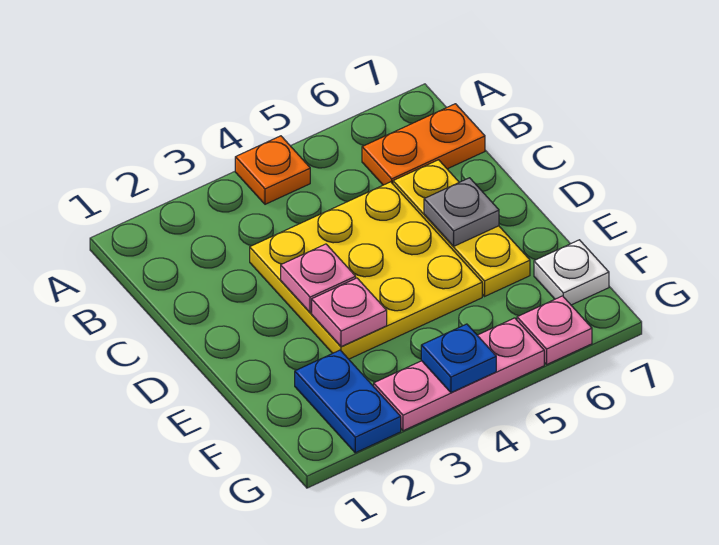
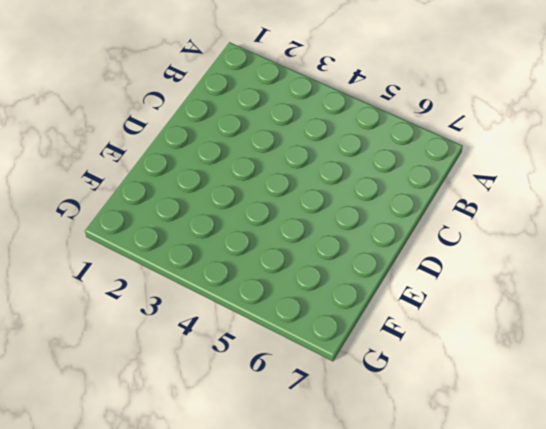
none -> orange 1x1 plate [235,136,310,204]
none -> orange 1x2 plate [362,104,485,185]
none -> yellow 3x3 plate [250,182,482,359]

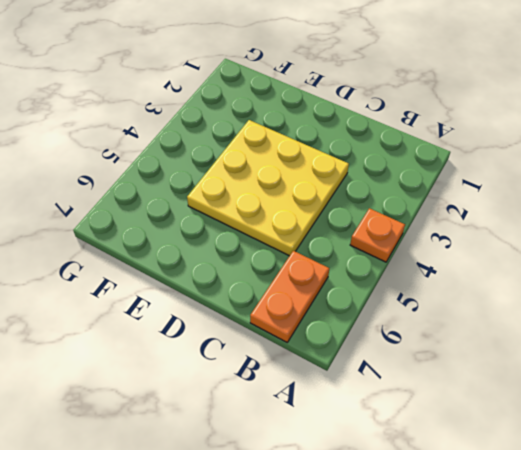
none -> yellow 1x3 plate [393,160,530,296]
none -> blue 1x2 plate [295,350,401,453]
none -> white 1x1 plate [534,240,609,305]

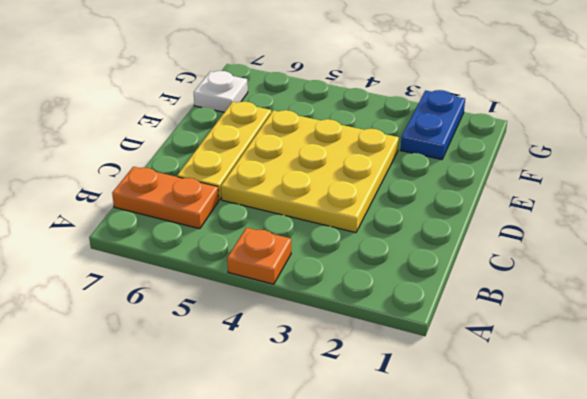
none -> pink 1x3 plate [374,318,544,431]
none -> pink 1x1 plate [517,296,592,364]
none -> pink 1x1 plate [281,244,356,313]

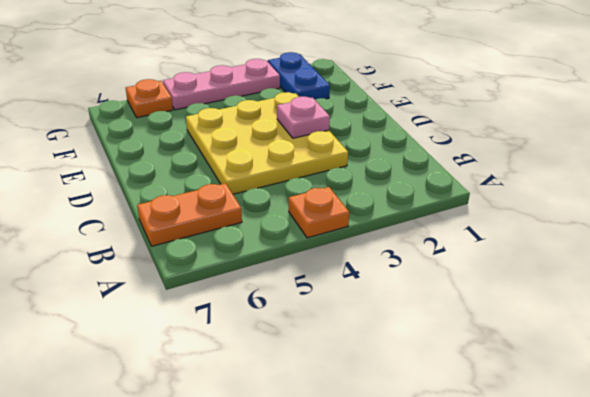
orange 1x1 plate [126,79,173,118] -> pink 1x1 plate [517,296,592,364]
none -> yellow 1x3 plate [393,160,530,296]
none -> white 1x1 plate [534,240,609,305]
none -> grey 1x1 plate [424,178,499,247]

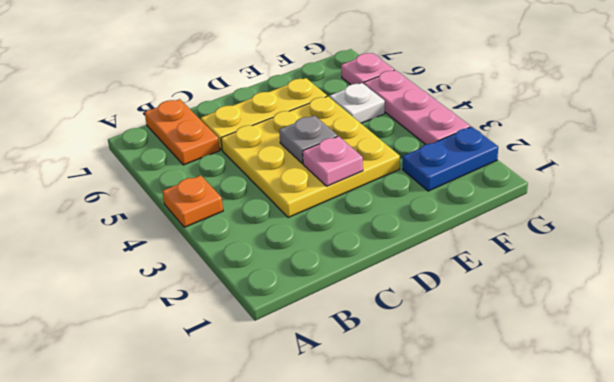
grey 1x1 plate [279,115,337,164] -> grey 1x1 plate moved to [424,178,499,247]
white 1x1 plate [330,83,385,123] -> white 1x1 plate moved to [534,240,609,305]
none -> pink 1x1 plate [312,278,387,347]
none -> blue 1x1 plate [421,324,496,393]

